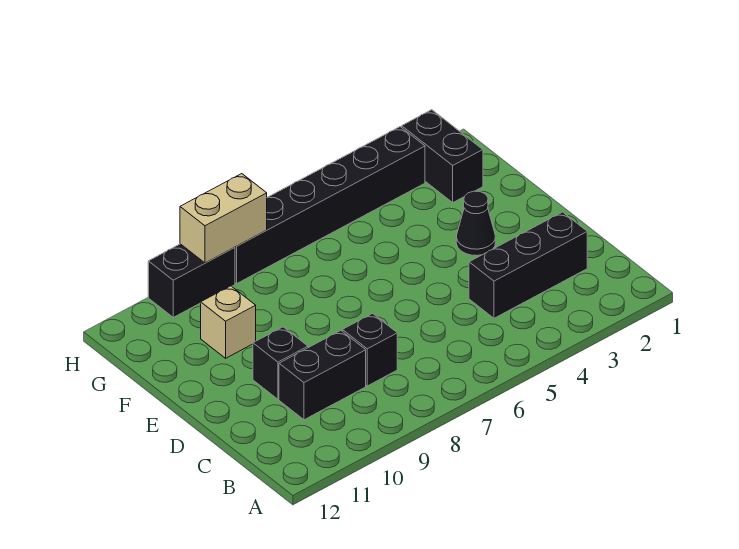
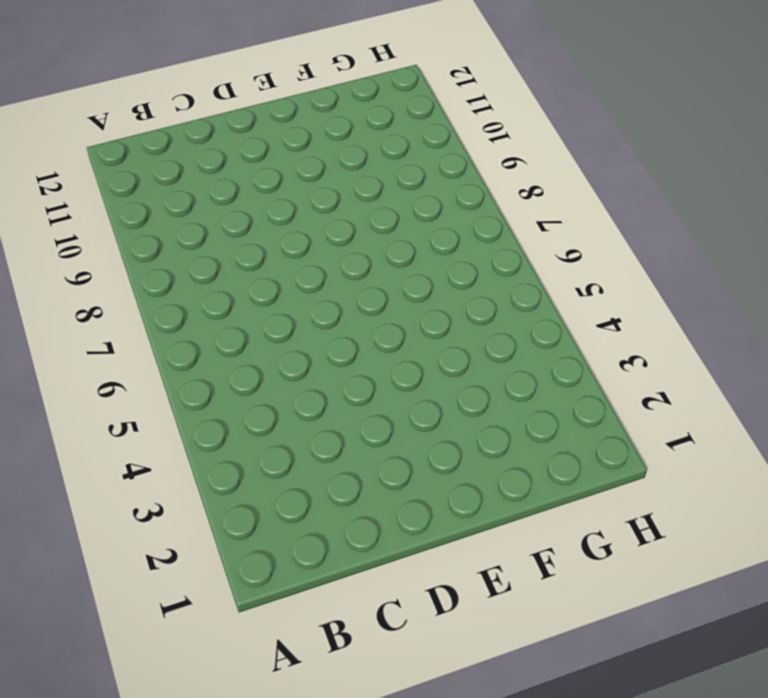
none -> black 1x3 brick [469,212,587,318]
none -> black 1x1 brick [342,314,397,386]

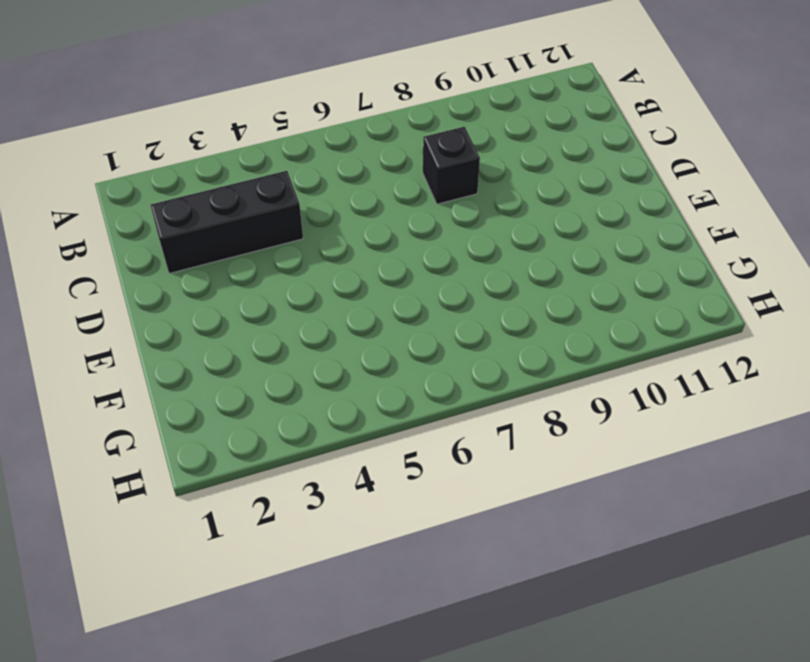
none -> black 1x2 brick [279,330,366,420]
none -> black 1x1 brick [253,327,308,399]

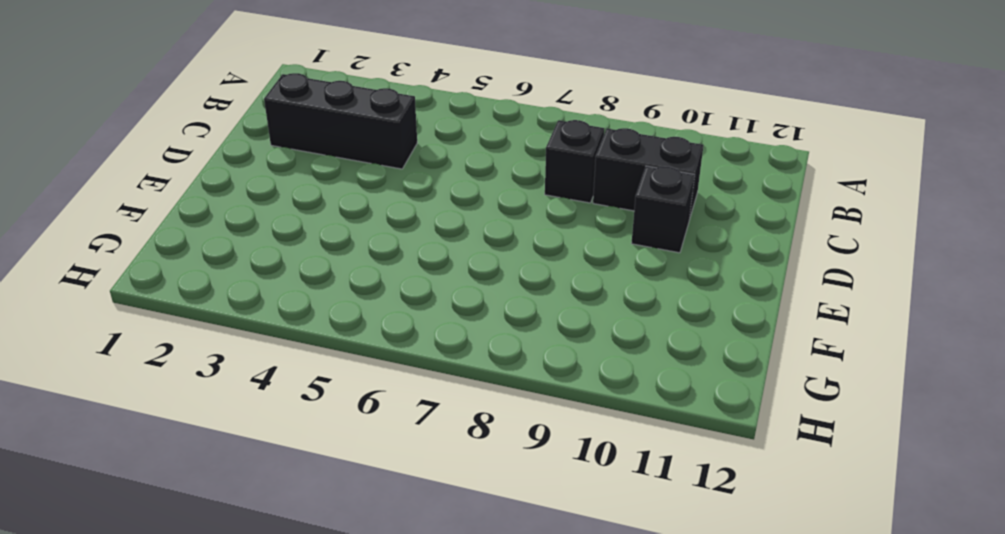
none -> black 1x1 cone [456,191,495,255]
none -> tan 1x1 brick [201,286,256,358]

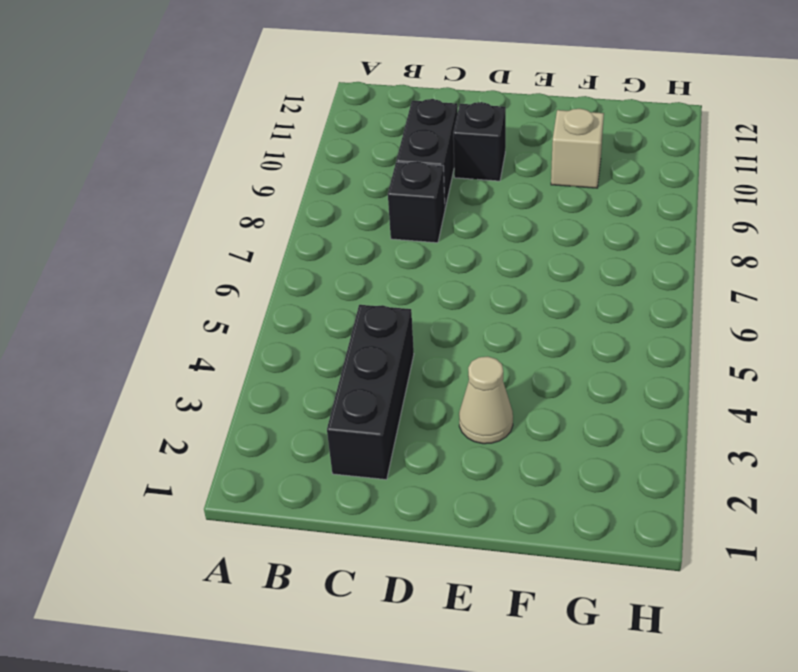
tan 1x1 cone [459,356,513,444] -> black 1x1 cone [456,191,495,255]
none -> black 1x2 brick [402,110,483,202]
none -> black 1x6 brick [235,127,425,283]

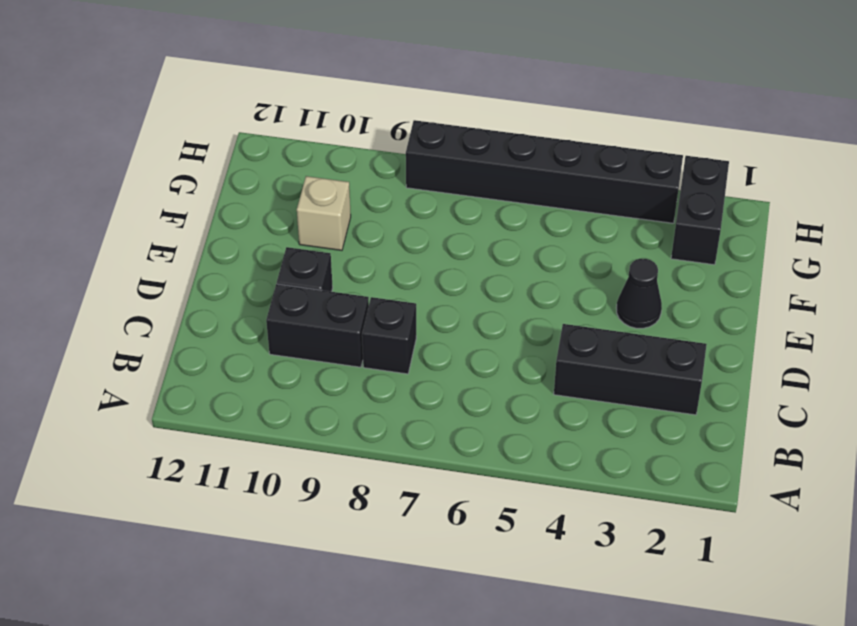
none -> black 1x2 brick [148,244,235,317]
none -> tan 1x2 brick [180,174,267,263]

